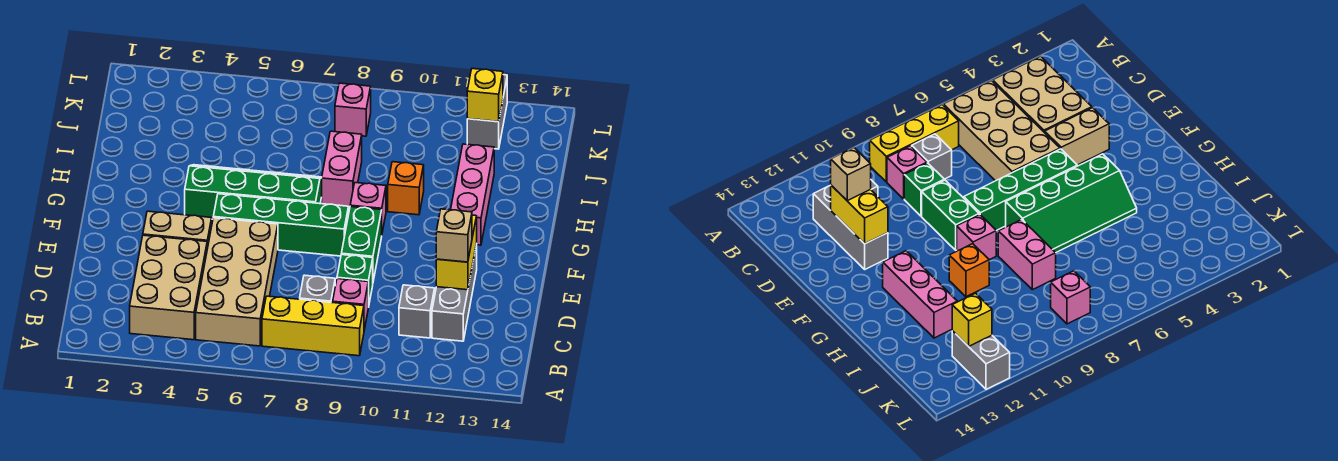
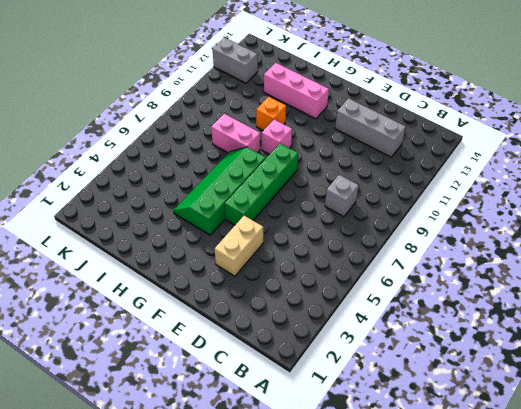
none -> tan 2x3 brick [130,235,207,340]
none -> tan 2x4 brick [196,218,278,346]
none -> yellow 1x3 brick [262,296,364,356]

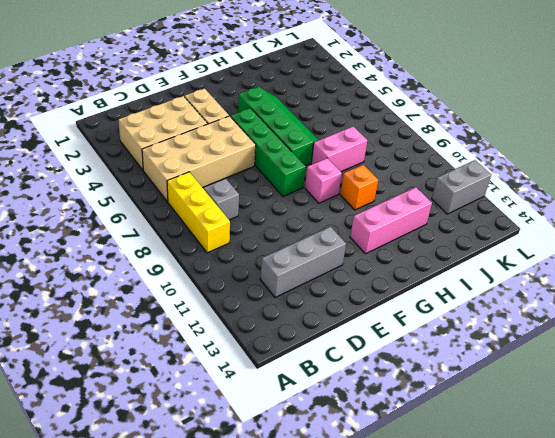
none -> pink 1x1 brick [333,279,368,330]
none -> grey 1x1 brick [399,285,435,338]
none -> green 1x1 brick [337,255,373,307]

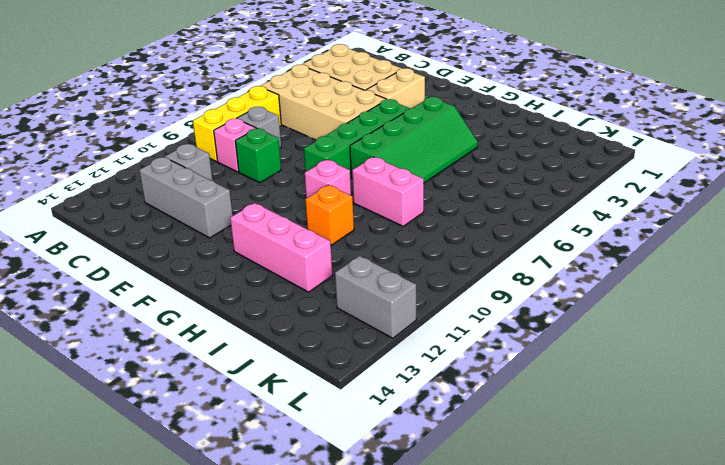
none -> green 1x2 brick [341,207,382,281]
none -> pink 1x1 brick [335,83,371,136]
none -> yellow 1x2 brick [436,215,477,290]

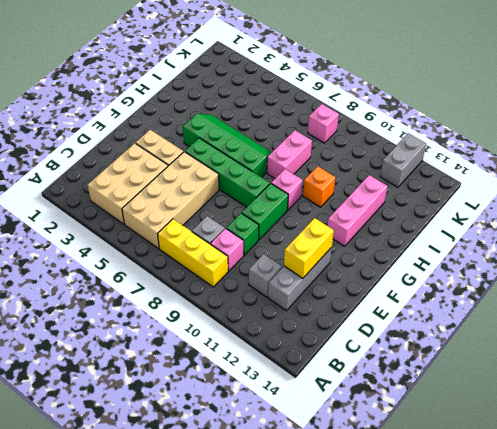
none -> yellow 1x1 brick [467,69,503,122]
none -> tan 1x1 brick [436,209,472,262]

